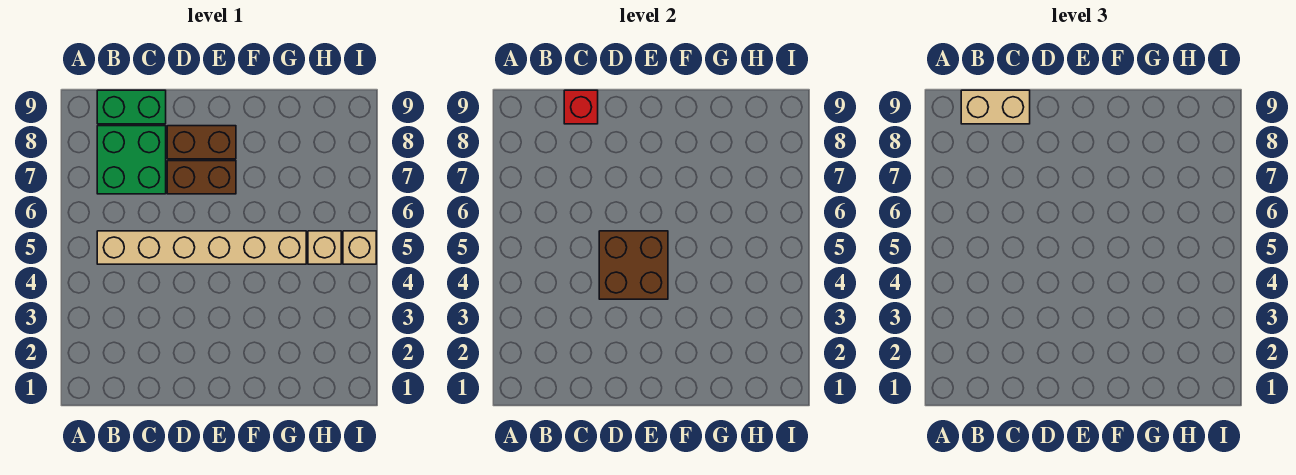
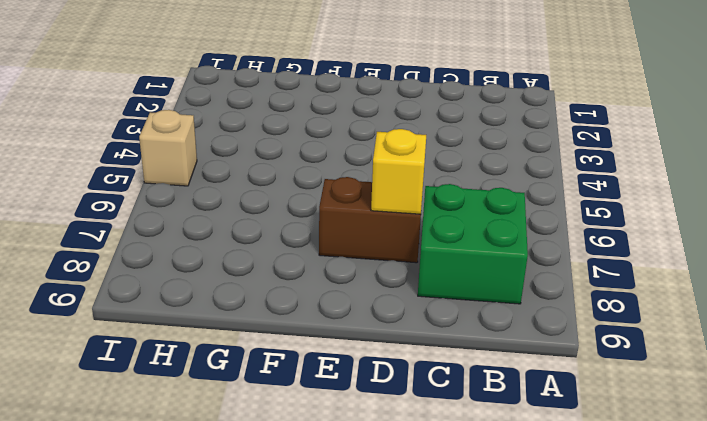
yellow 1x1 brick [371,129,426,214] -> none
none -> tan 1x6 brick [97,231,306,264]
none -> green 1x2 brick [97,90,166,124]

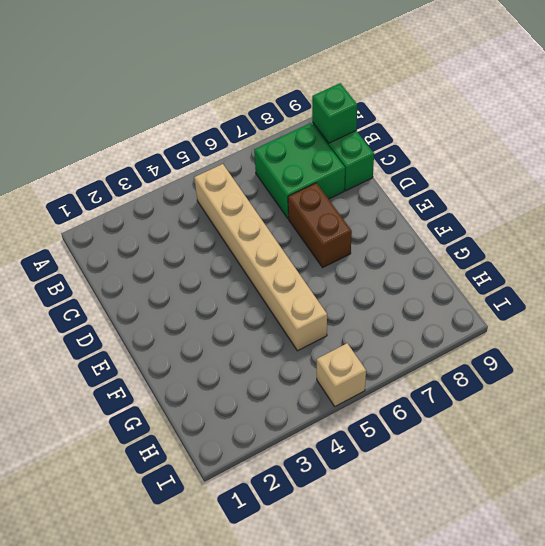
green 1x1 brick [312,83,357,143] -> none
none -> brown 1x2 brick [167,126,236,159]
none -> tan 1x1 brick [308,231,341,264]

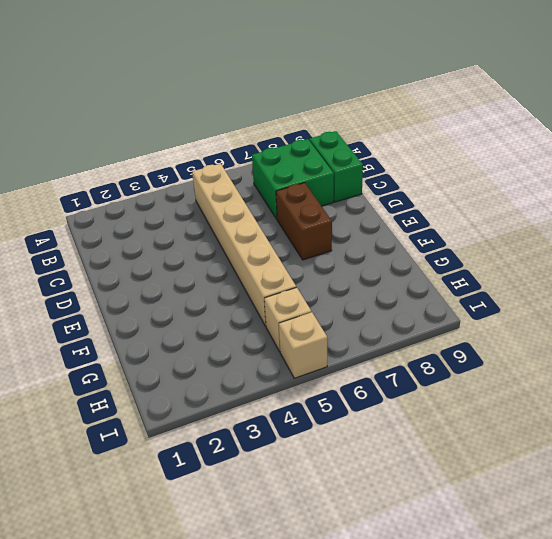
none -> brown 1x2 brick [167,126,236,159]
none -> red 1x1 brick [564,90,598,124]

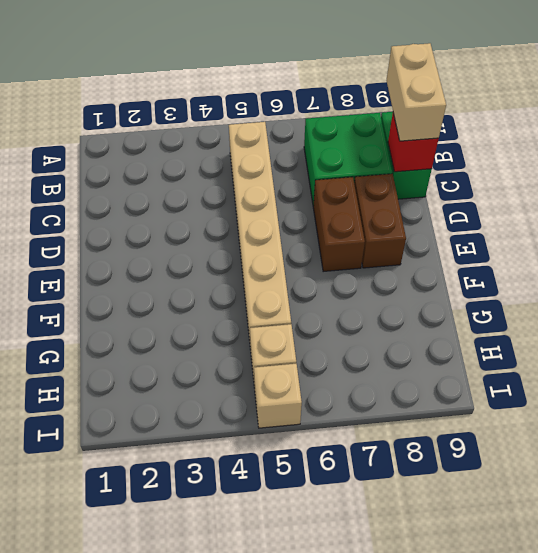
none -> brown 2x2 brick [599,231,668,299]

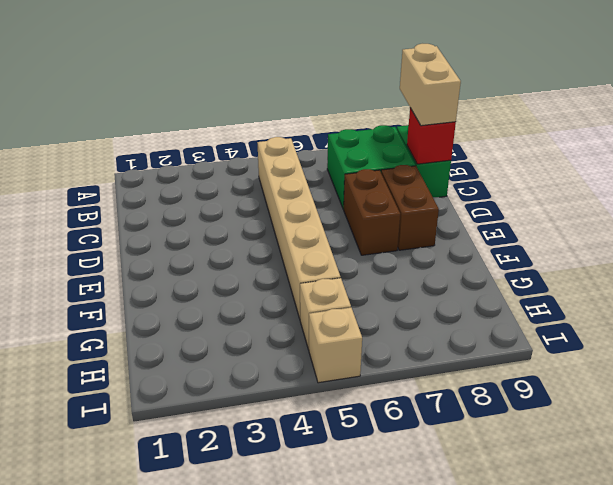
none -> brown 2x2 brick [599,231,668,299]

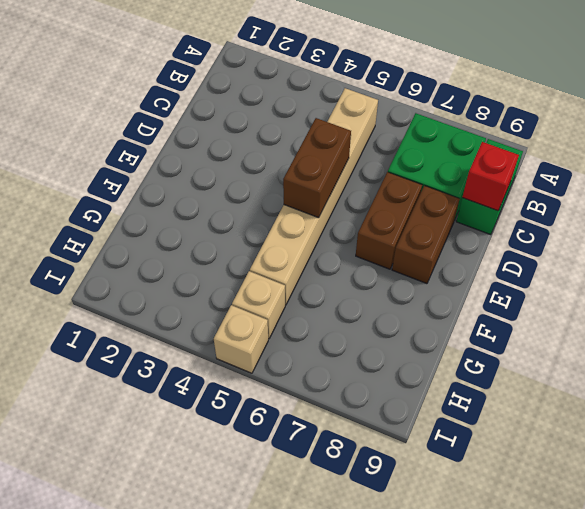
brown 1x2 brick [283,118,351,218] -> brown 2x2 brick [599,231,668,299]
none -> tan 1x2 brick [961,90,1030,124]

